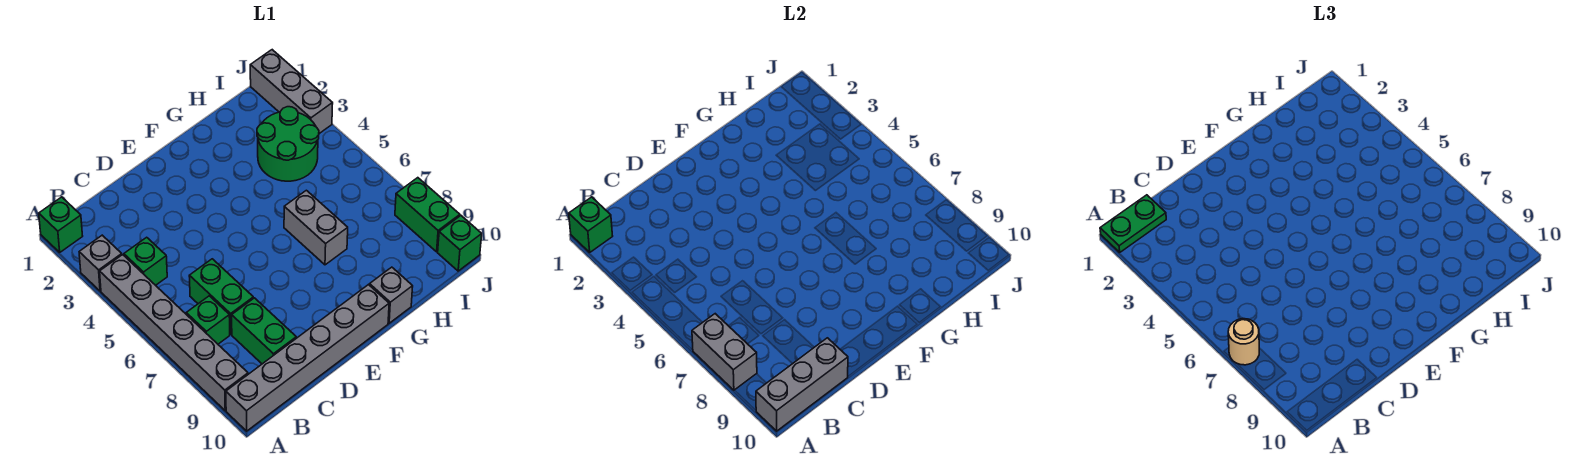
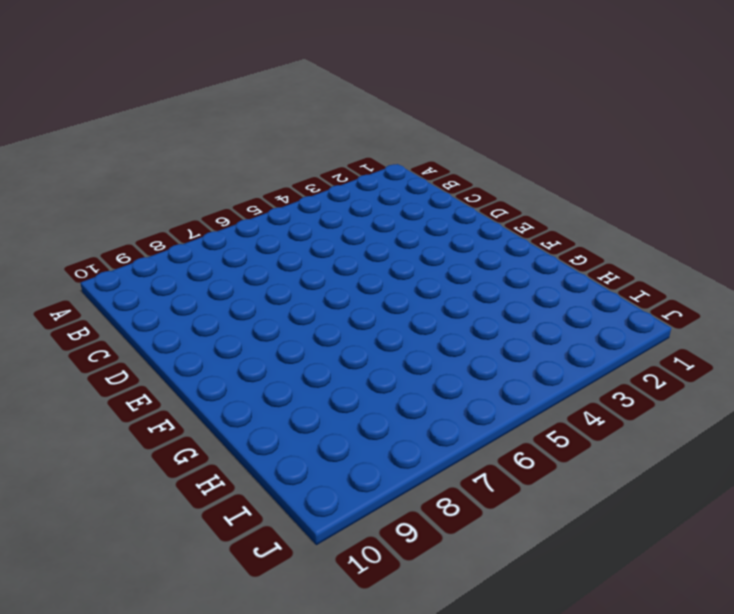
none -> green 1x1 brick [39,197,83,252]
none -> grey 1x1 brick [79,235,122,291]
none -> grey 1x6 brick [100,255,248,411]

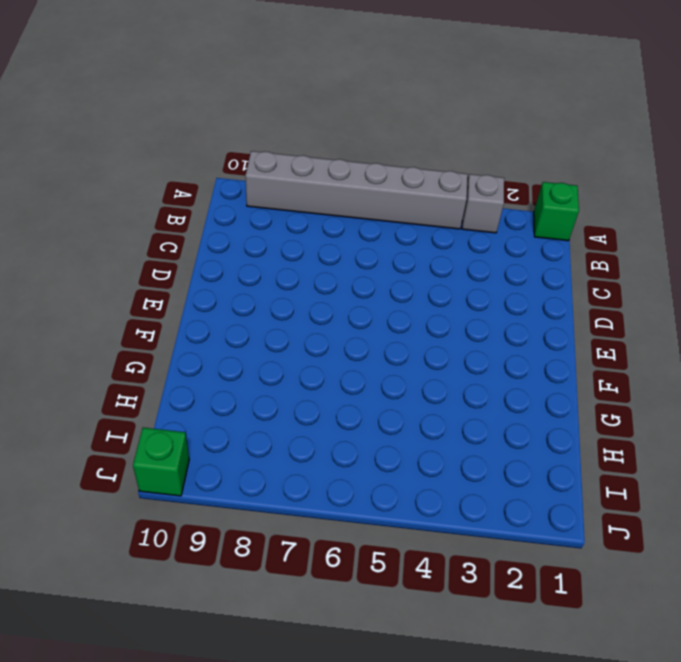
none -> grey 1x6 brick [226,285,389,431]
none -> green 1x1 brick [124,237,167,285]
none -> green 1x1 brick [186,296,230,344]

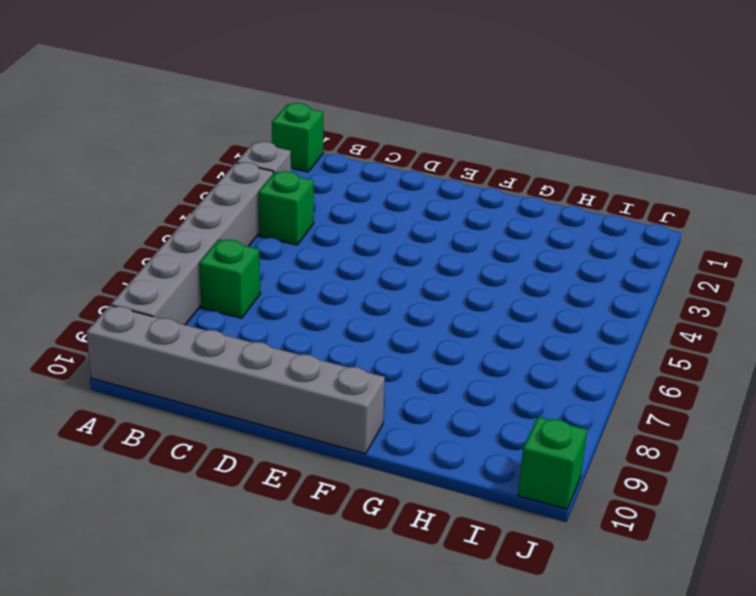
none -> green 1x2 brick [189,259,253,334]
none -> green 1x2 brick [232,298,296,364]
none -> grey 1x2 brick [284,190,348,265]

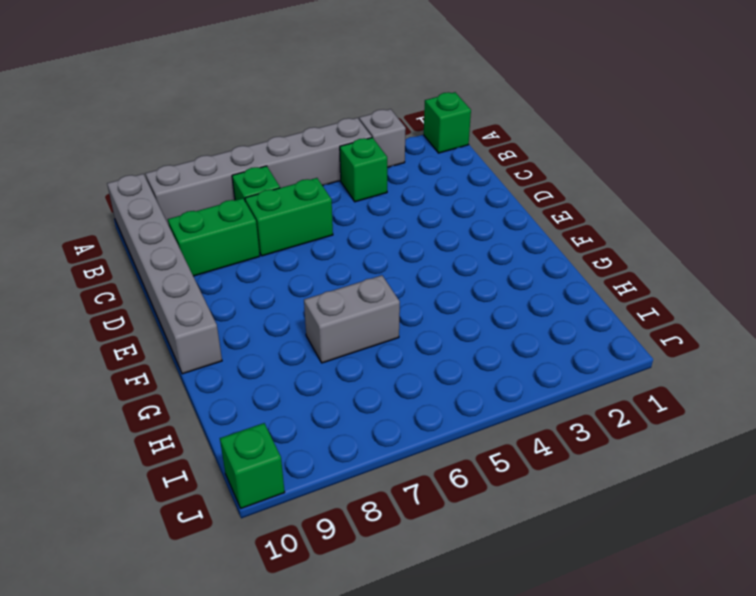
none -> grey 1x1 brick [370,267,413,323]
none -> green 2x2 round brick [257,107,319,181]
none -> grey 1x3 brick [250,50,333,134]

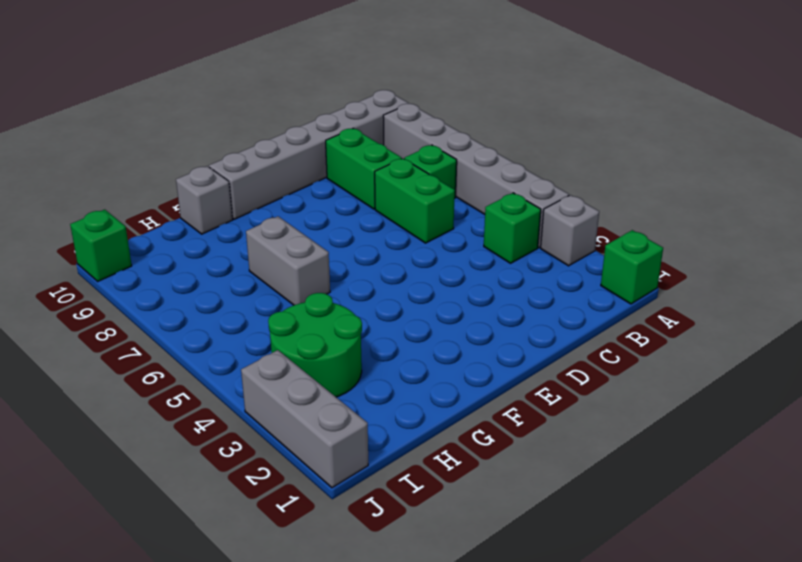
none -> green 1x2 brick [395,178,460,252]
none -> green 1x1 brick [569,197,613,252]
none -> grey 1x2 brick [692,314,757,390]

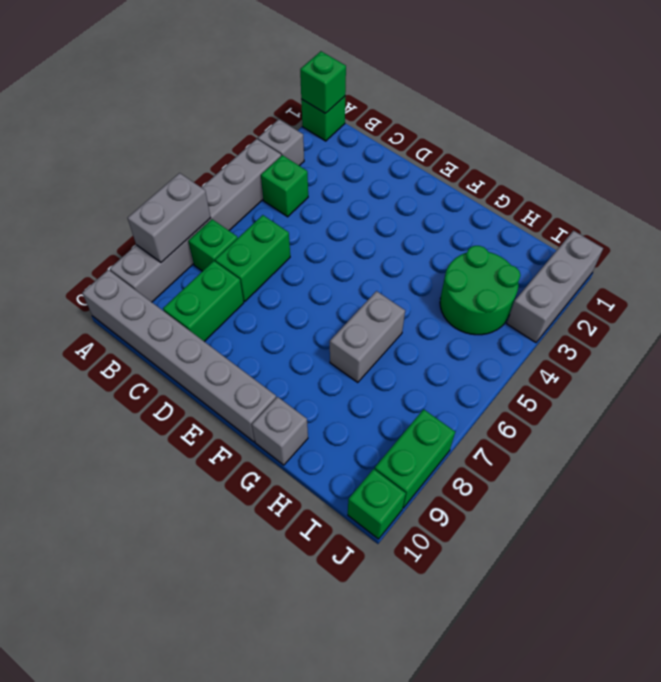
none -> grey 1x3 brick [756,338,848,431]
none -> green 1x2 plate [1100,195,1166,252]
none -> tan 1x1 round brick [1228,319,1259,365]

